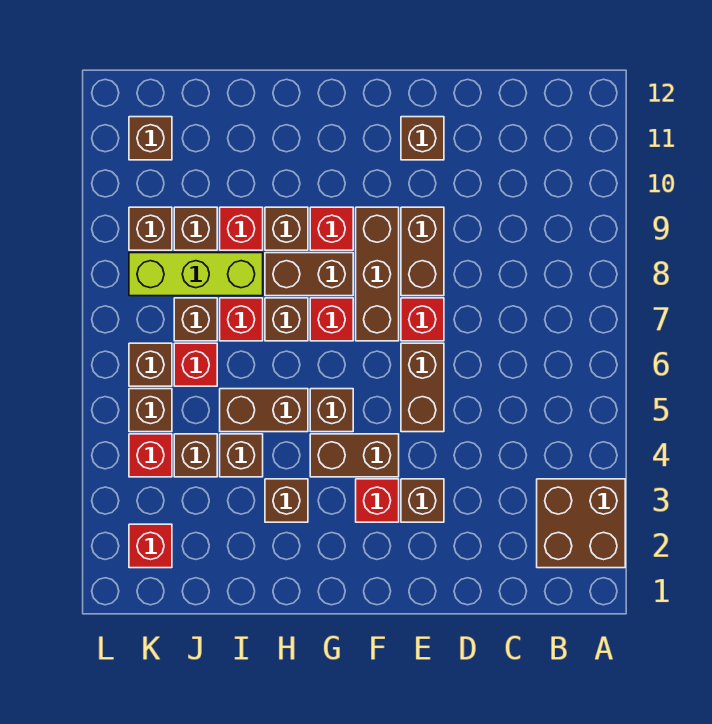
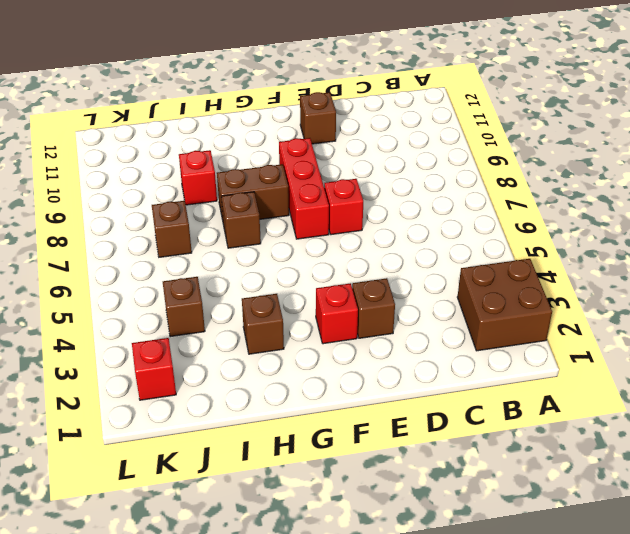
red 1x3 brick [279,138,329,239] -> brown 1x3 brick [356,207,399,341]
none -> brown 1x2 brick [401,343,444,432]
none -> brown 1x2 brick [401,207,444,296]
none -> brown 1x2 brick [310,434,399,477]
none -> brown 1x1 brick [310,389,353,432]

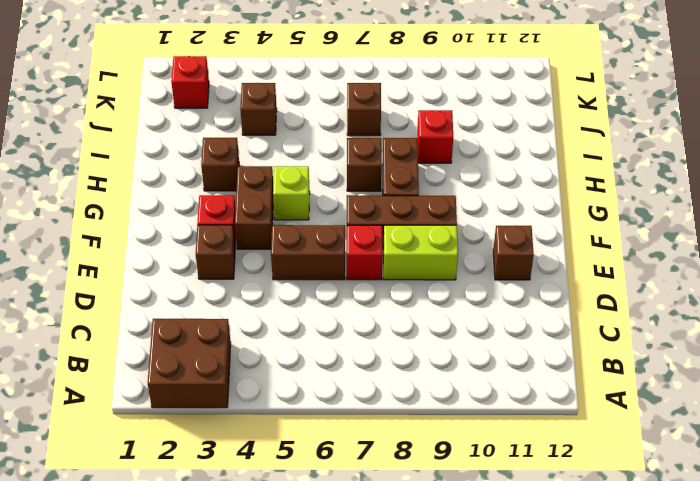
lime 1x2 brick [383,225,458,280] -> brown 1x2 brick [401,207,444,296]
lime 1x1 brick [273,166,310,220] -> brown 1x1 brick [310,389,353,432]
none -> red 1x1 brick [310,298,353,341]
none -> red 1x1 brick [310,207,353,250]
none -> brown 1x2 brick [220,389,308,432]
none -> brown 1x1 brick [265,207,308,250]

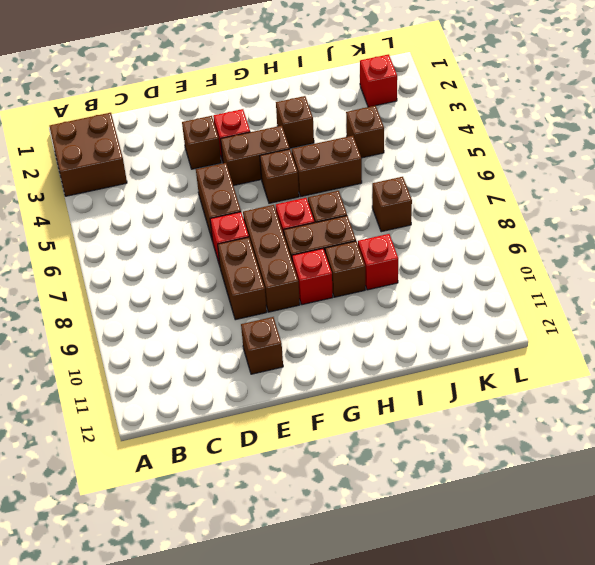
none -> brown 1x1 brick [220,434,263,477]
none -> red 1x1 brick [220,298,263,341]
none -> lime 1x3 brick [129,253,263,296]
none -> red 1x1 brick [174,343,217,386]

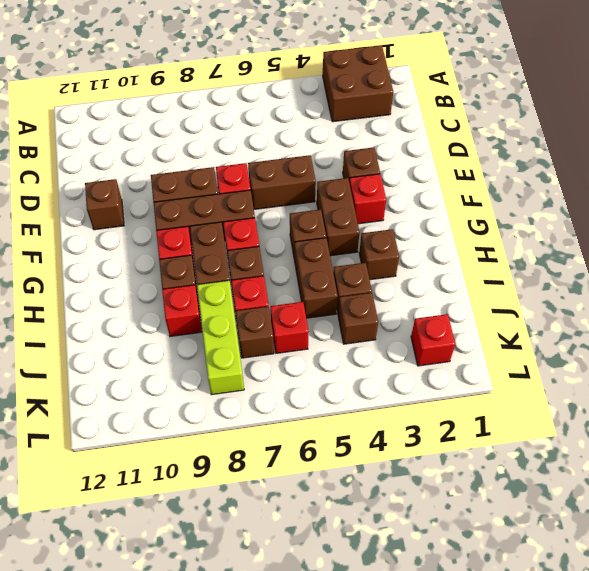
none -> brown 1x1 brick [174,207,217,250]
none -> red 1x1 brick [129,434,172,477]
none -> brown 1x1 brick [129,389,172,432]
none -> brown 1x1 brick [129,343,172,386]

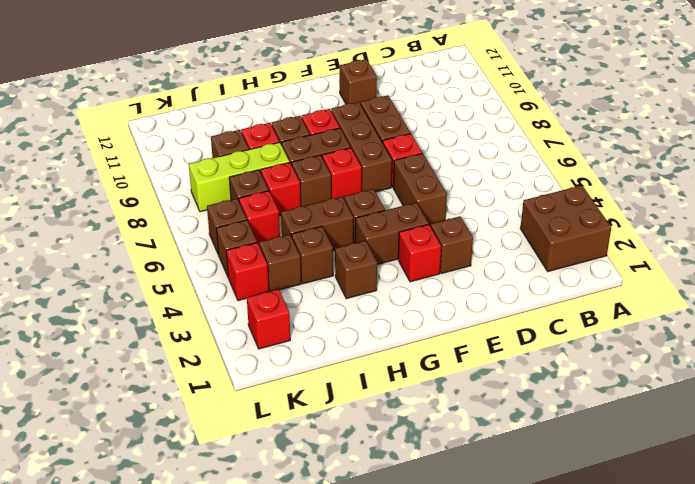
none -> brown 1x1 brick [129,207,172,250]
none -> brown 1x1 brick [129,117,172,160]

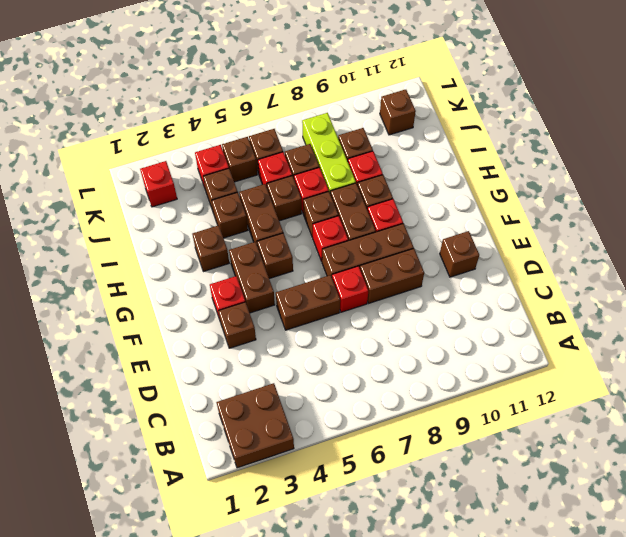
brown 1x1 brick [267,176,302,221] -> brown 1x1 brick moved to [129,207,172,250]

